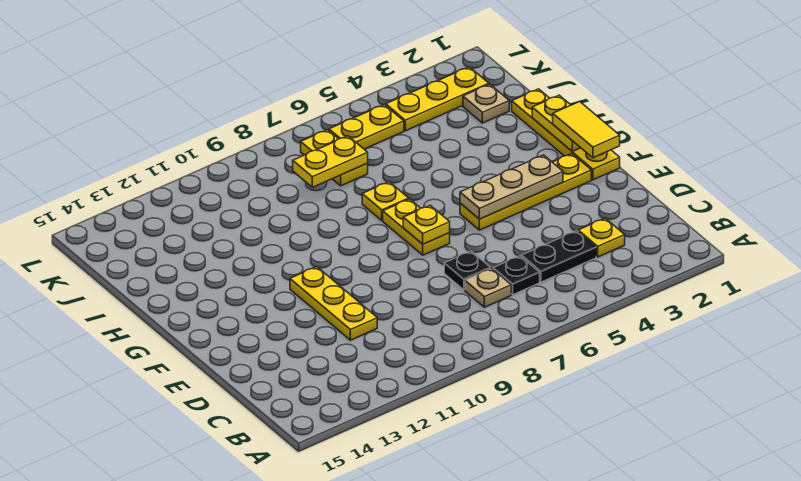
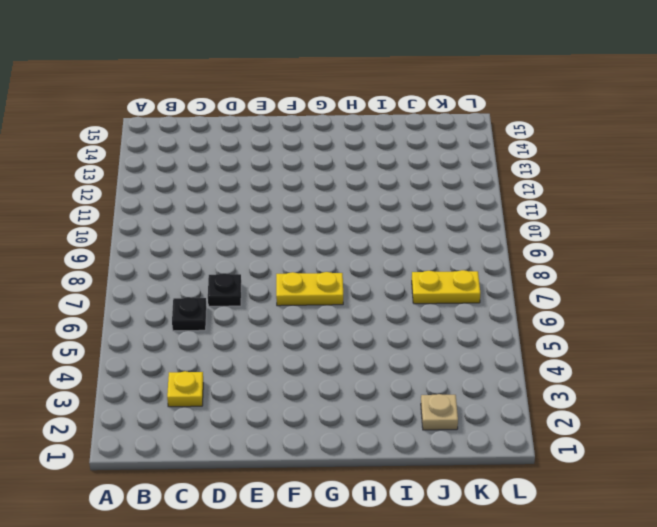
none -> black 1x2 plate [522,231,596,282]
none -> tan 1x1 plate [465,268,511,307]
none -> yellow 1x3 plate [290,267,377,340]

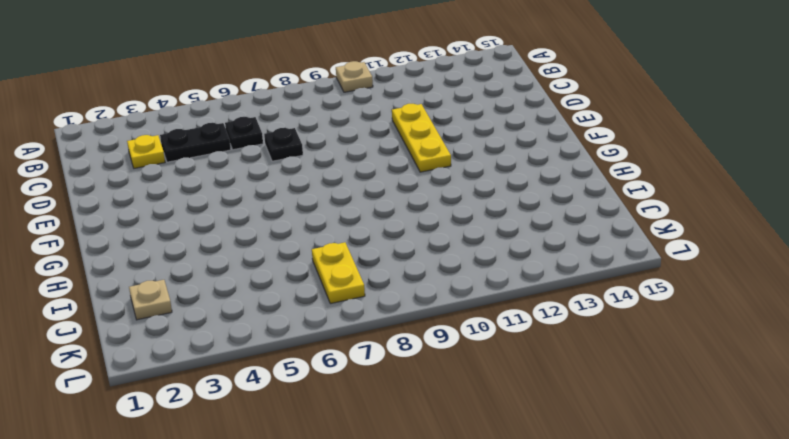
tan 1x1 plate [336,61,373,92] -> tan 1x1 plate moved to [465,268,511,307]
none -> yellow 1x4 plate [512,89,620,180]
none -> yellow 1x4 plate [460,154,591,230]
none -> yellow 1x2 plate [383,199,450,255]

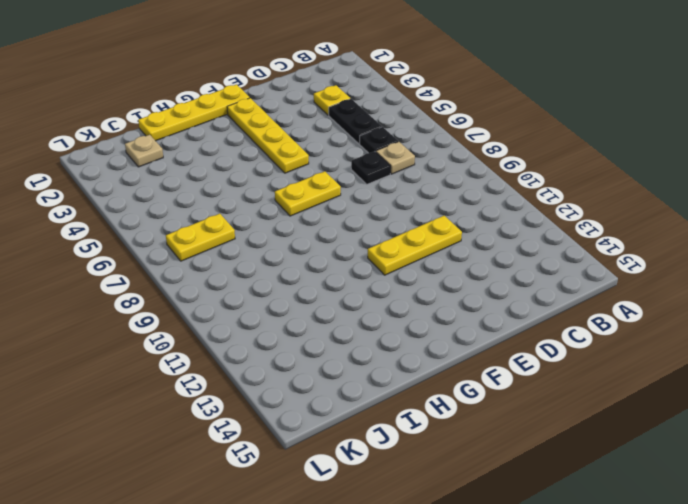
none -> yellow 1x1 plate [362,182,409,220]
none -> yellow 1x3 plate [386,67,489,131]
none -> yellow 1x2 plate [329,105,404,149]

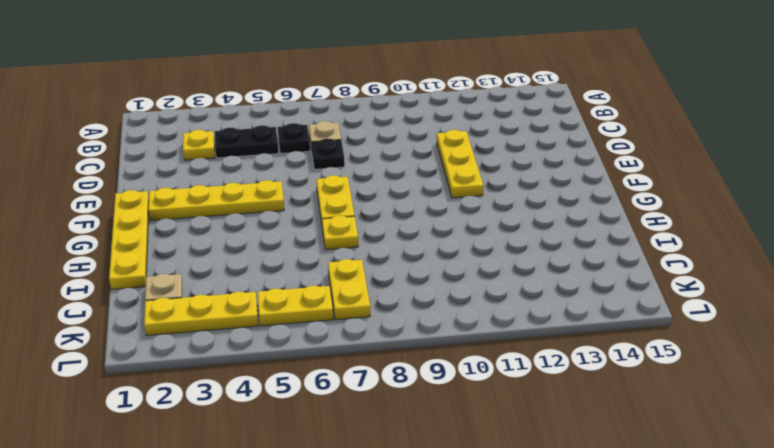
none -> tan 1x3 plate [460,155,563,219]
none -> yellow 1x1 plate [403,205,450,244]
none -> yellow 1x2 plate [532,95,580,151]

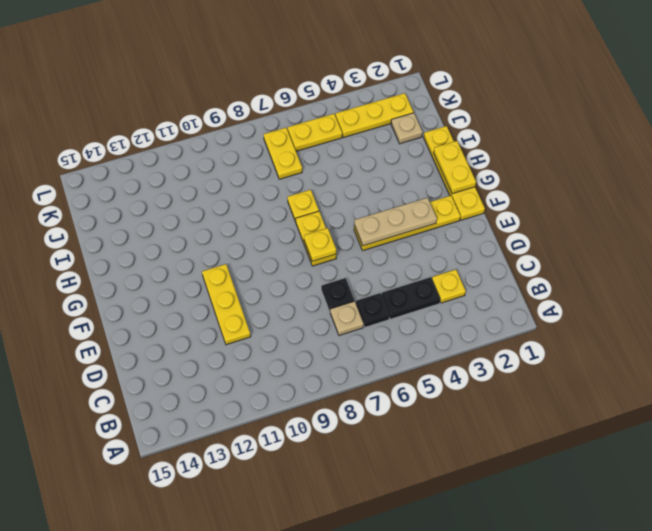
none -> yellow 1x2 plate [293,136,368,187]
none -> yellow 1x2 tile [553,102,620,158]

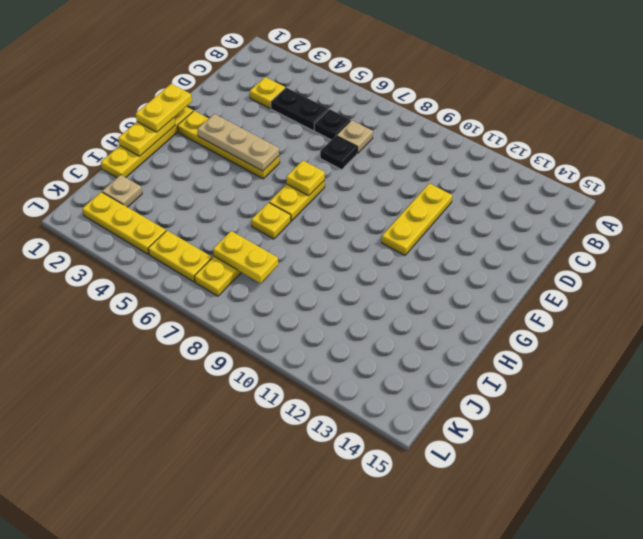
yellow 1x2 plate [136,84,192,132] -> yellow 1x2 tile [553,102,620,158]

